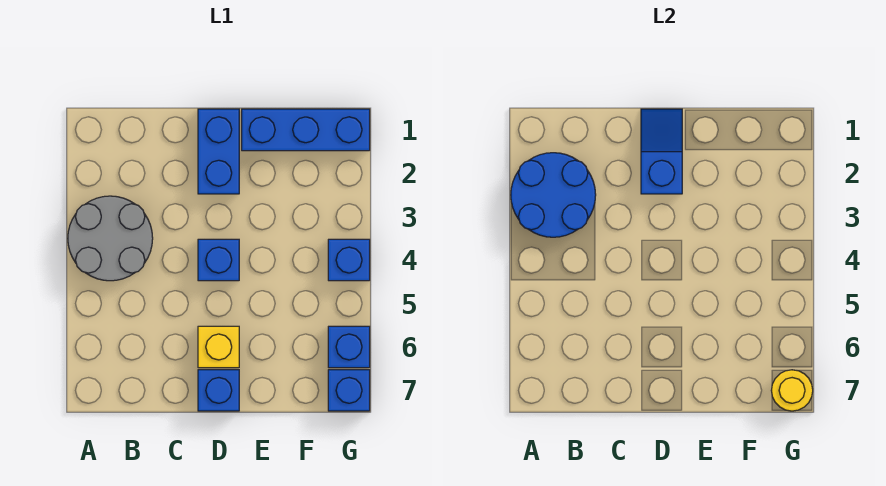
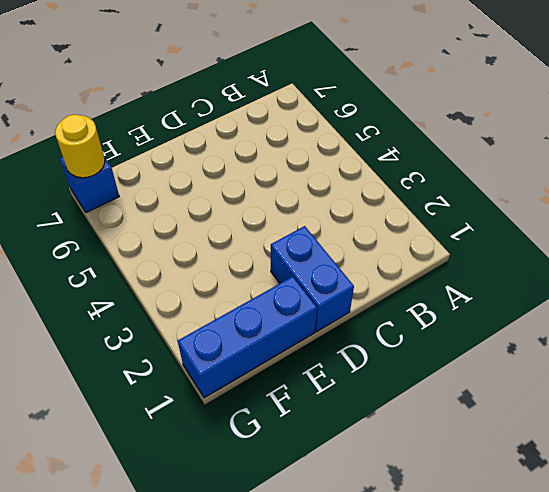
none -> grey 2x2 round brick [68,196,153,281]
none -> blue 1x1 brick [198,239,239,281]
none -> yellow 1x1 brick [198,326,239,368]

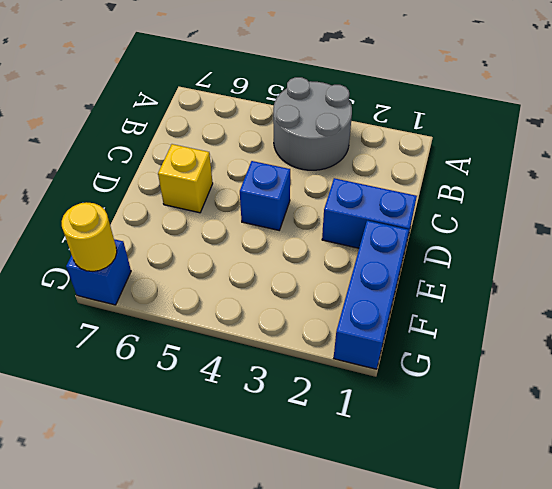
none -> blue 1x1 brick [198,370,239,411]
none -> blue 1x1 brick [328,239,370,281]
none -> blue 1x1 brick [328,326,370,368]

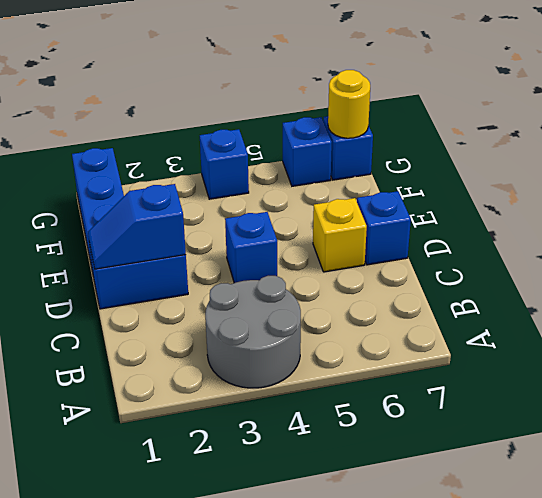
none -> blue 2x2 round brick [511,153,596,237]

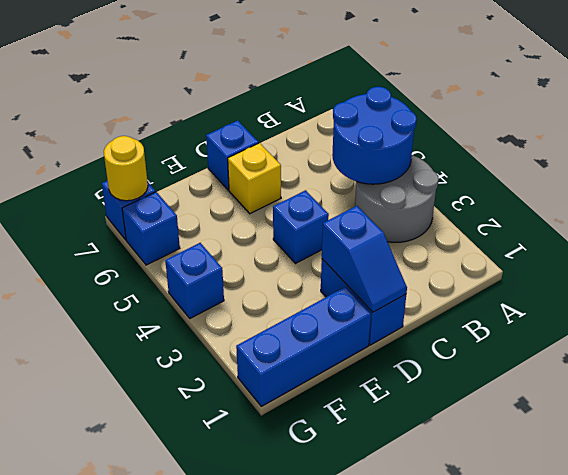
blue 2x2 round brick [332,87,417,184] -> blue 2x2 round brick moved to [511,153,596,237]

